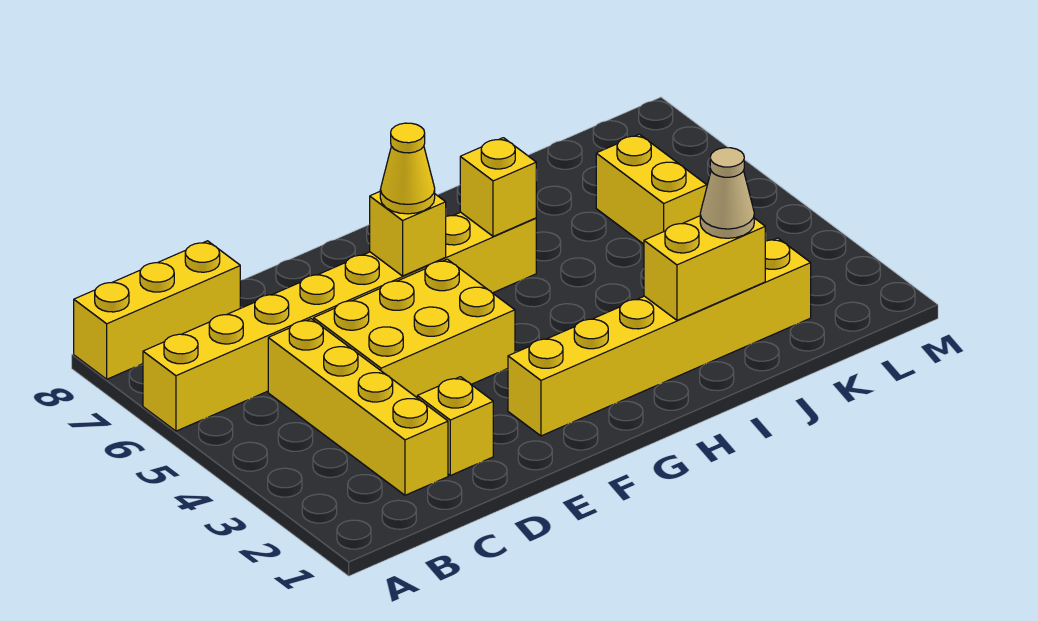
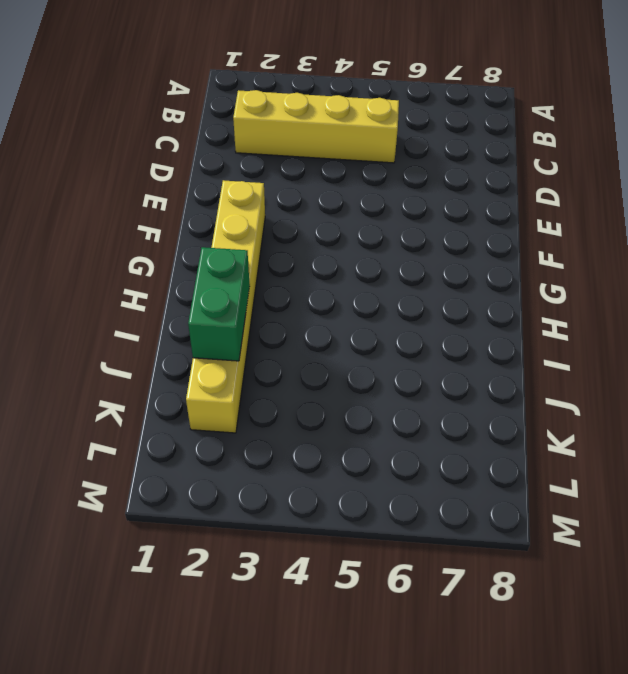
green 1x2 brick [188,247,250,361] -> yellow 1x2 brick [644,216,765,320]
none -> yellow 1x8 brick [143,212,536,431]
none -> yellow 1x3 brick [74,241,240,379]
none -> yellow 1x1 brick [417,377,493,475]

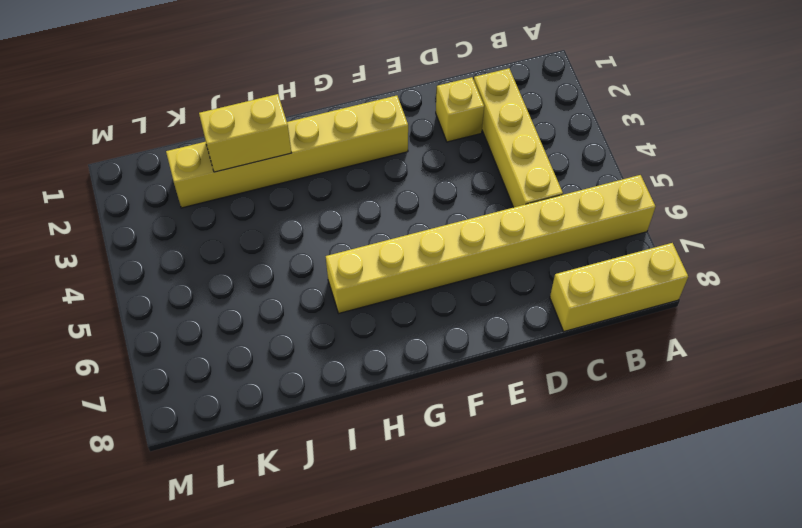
none -> yellow 2x3 brick [314,259,515,397]
none -> yellow 1x2 brick [596,134,707,244]
none -> yellow 1x1 brick [370,192,446,276]

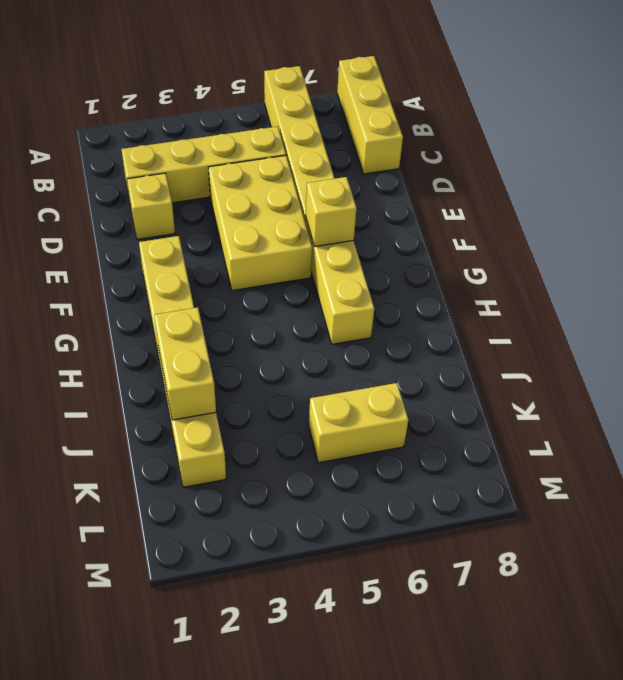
none -> yellow 1x1 brick [460,138,536,236]
none -> yellow 1x1 cone [380,123,435,214]
none -> tan 1x1 cone [700,148,754,238]

